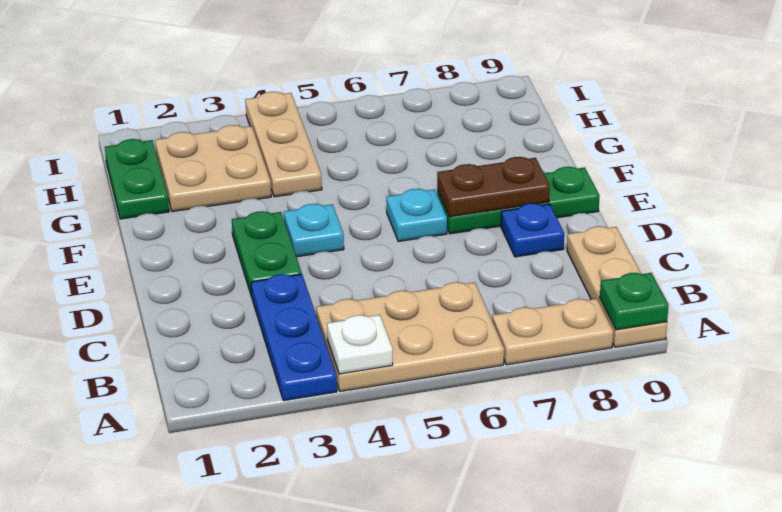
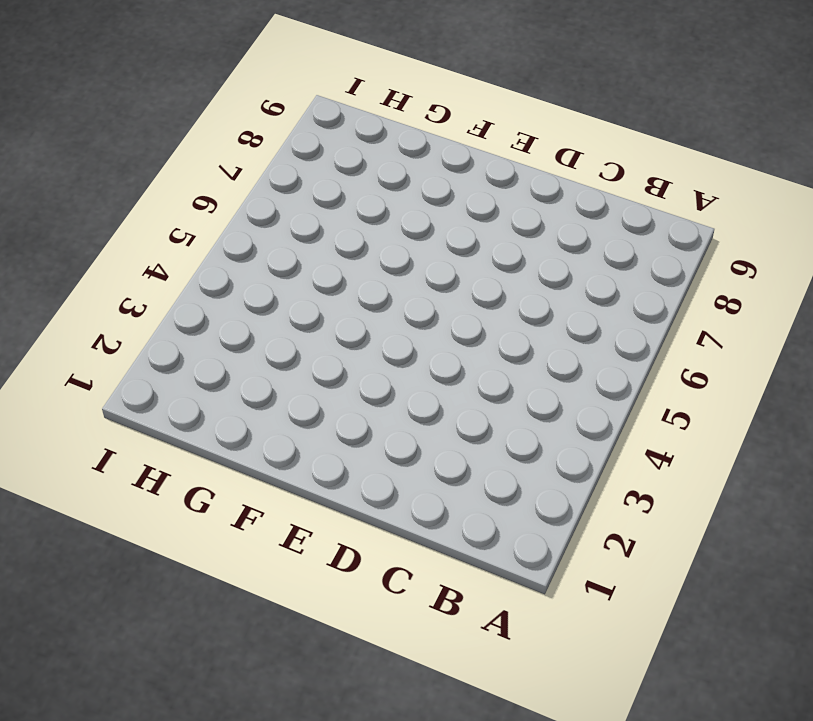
none -> blue 1x3 plate [251,274,337,401]
none -> tan 2x3 plate [316,282,504,392]
none -> tan 1x2 plate [492,299,613,365]

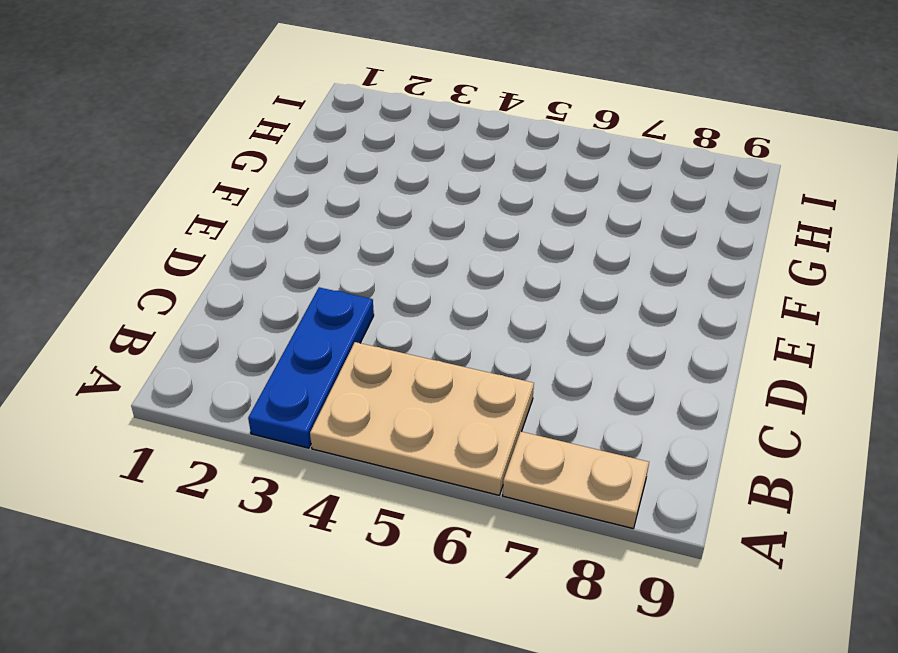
none -> tan 1x3 plate [567,226,667,347]
none -> green 1x2 plate [232,211,302,297]
none -> blue 1x1 plate [501,204,564,257]

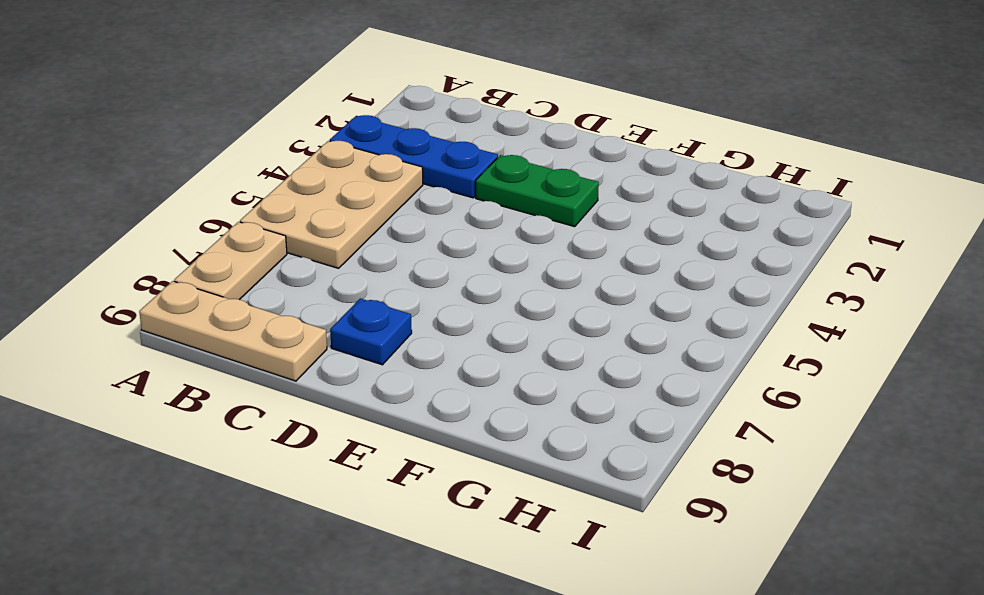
none -> cyan 1x1 plate [284,204,344,257]
none -> cyan 1x1 plate [386,189,447,242]
none -> green 1x3 plate [437,167,600,234]

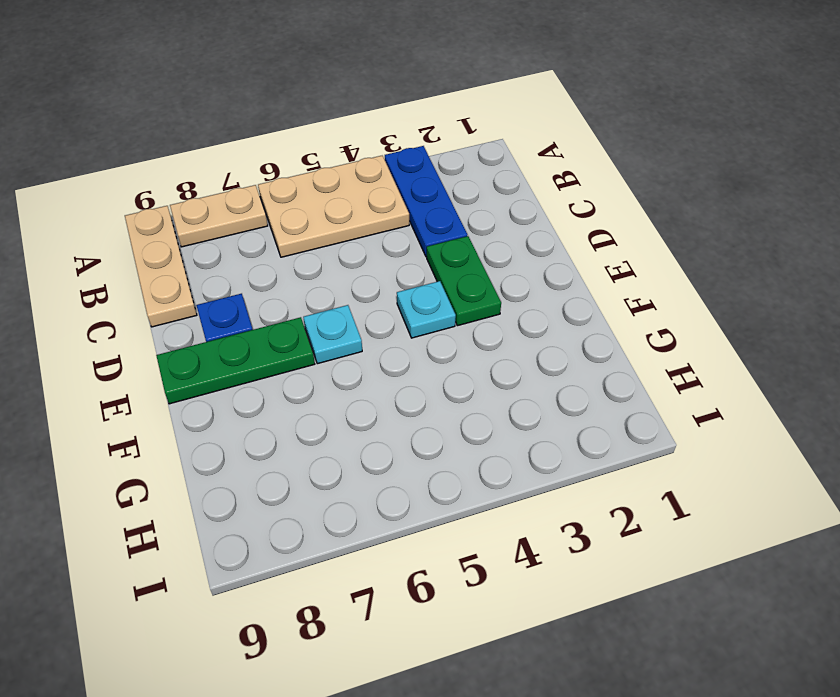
none -> green 1x2 plate [105,139,169,219]
none -> tan 2x2 plate [155,125,271,212]
none -> tan 1x3 plate [245,92,322,197]

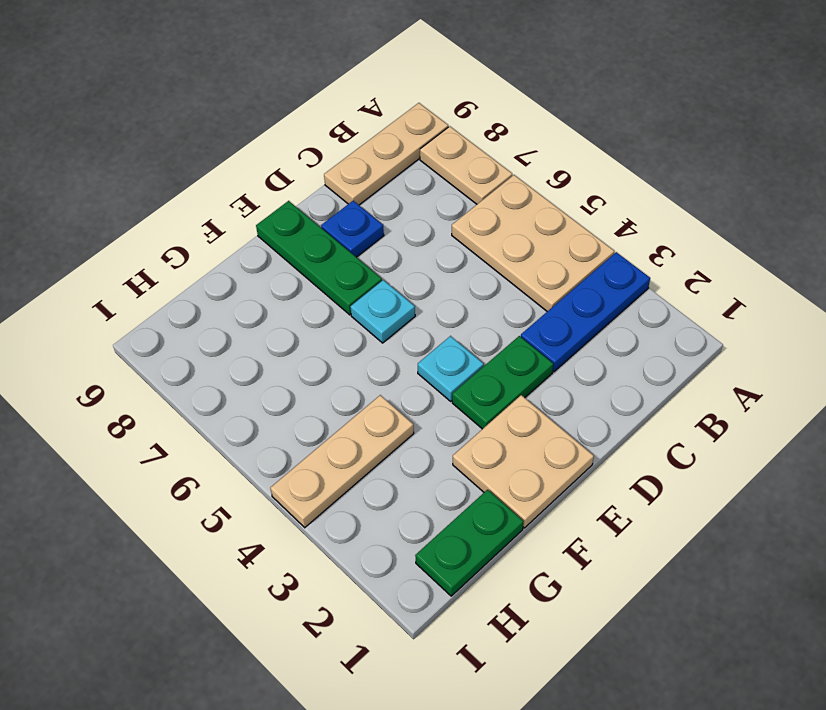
tan 2x2 plate [453,395,594,528] -> tan 2x2 plate moved to [155,125,271,212]
none -> white 1x1 plate [327,315,393,374]
none -> green 1x1 plate [600,273,669,330]
none -> brown 1x2 plate [437,157,550,217]

